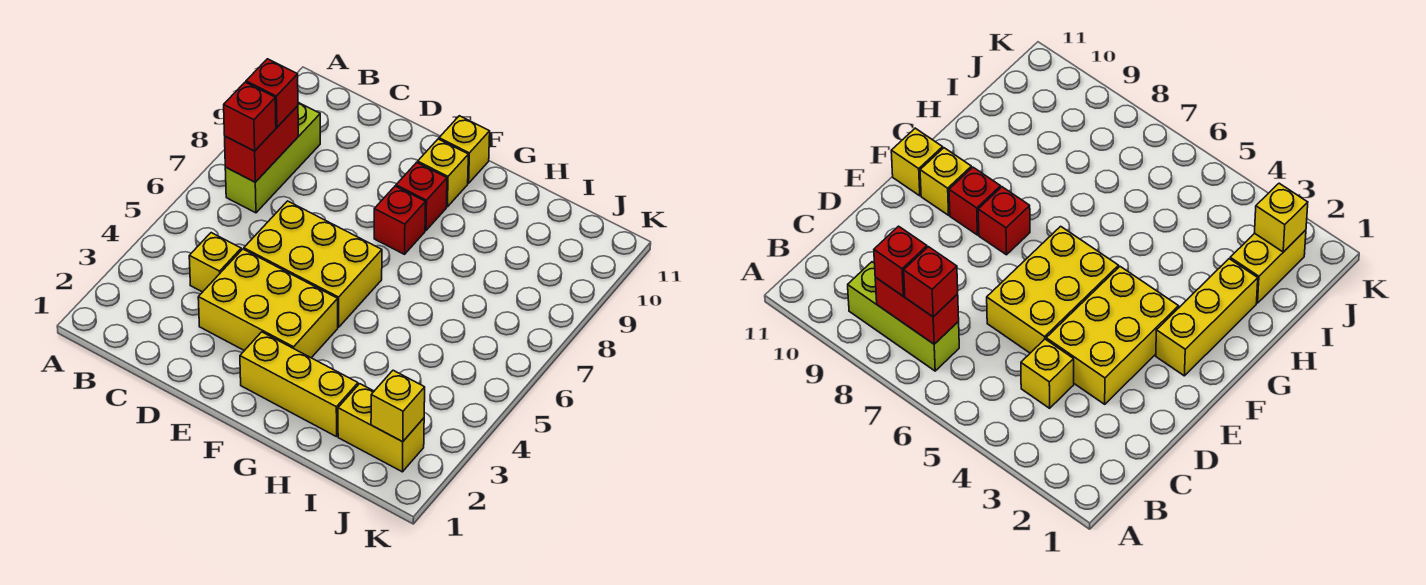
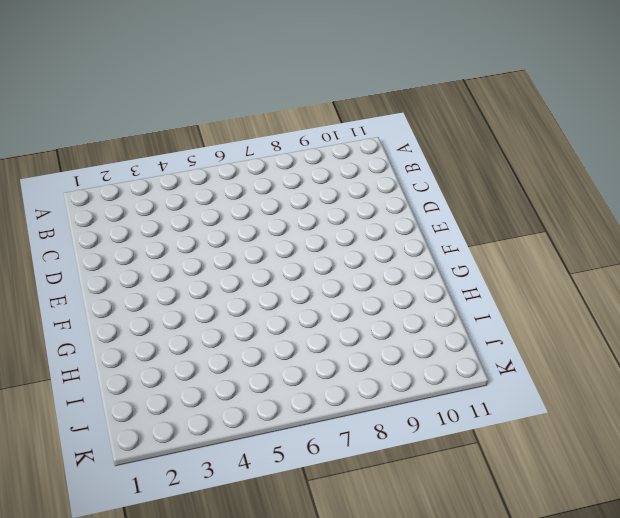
none -> lime 1x3 brick [225,102,320,213]
none -> yellow 1x1 brick [189,233,241,292]
none -> yellow 2x3 brick [198,249,338,358]

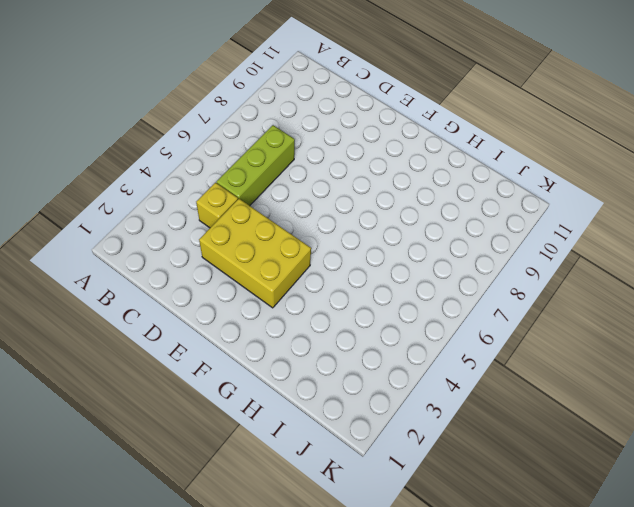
lime 1x3 brick [216,125,295,206] -> lime 1x3 brick moved to [225,102,320,213]
none -> yellow 2x3 brick [244,201,382,327]
none -> yellow 1x3 brick [240,332,358,437]
none -> red 1x1 brick [374,186,426,254]

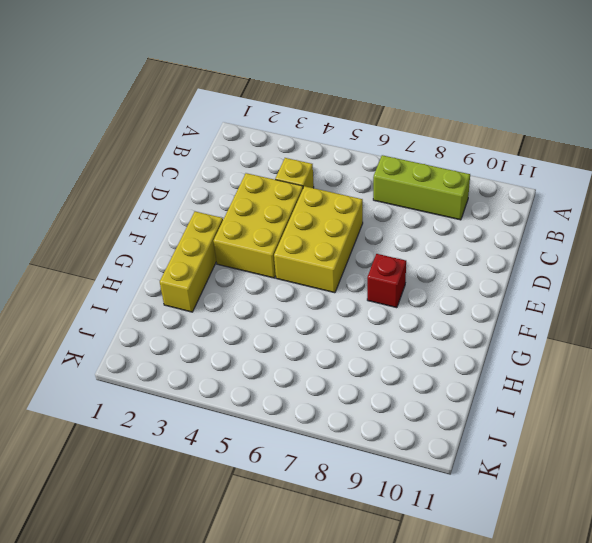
none -> red 1x1 brick [396,162,447,230]
none -> yellow 1x1 brick [418,139,468,207]
none -> yellow 1x1 brick [439,116,490,183]

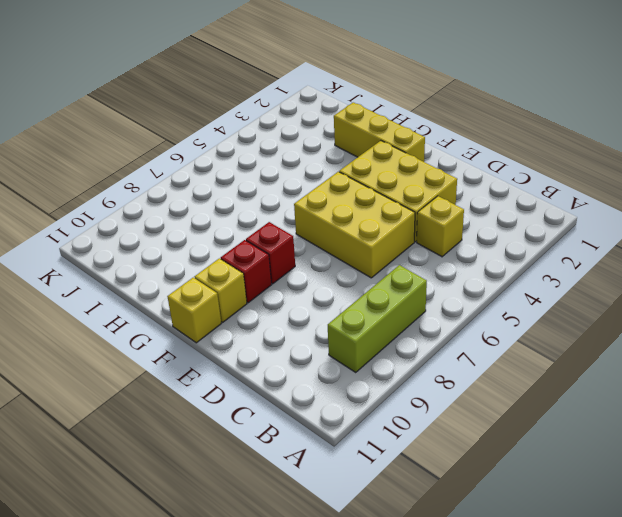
none -> yellow 1x2 brick [338,384,424,472]
none -> red 1x2 brick [225,106,298,182]
none -> yellow 1x1 brick [371,370,425,442]

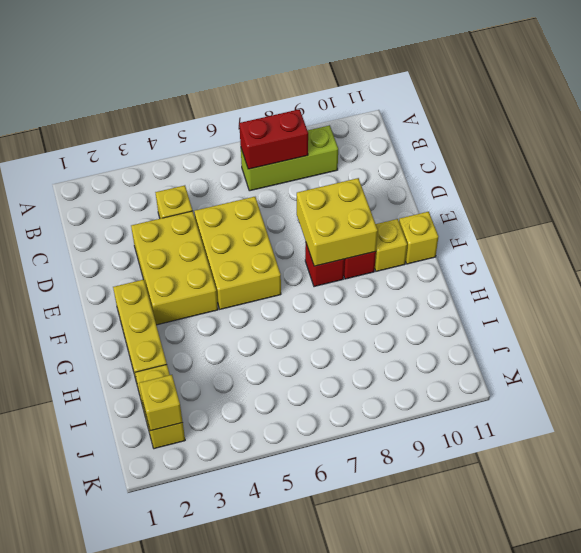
yellow 2x2 brick [297,178,378,266] -> none
none -> red 1x1 brick [224,82,276,151]
none -> red 1x1 brick [246,59,298,127]

